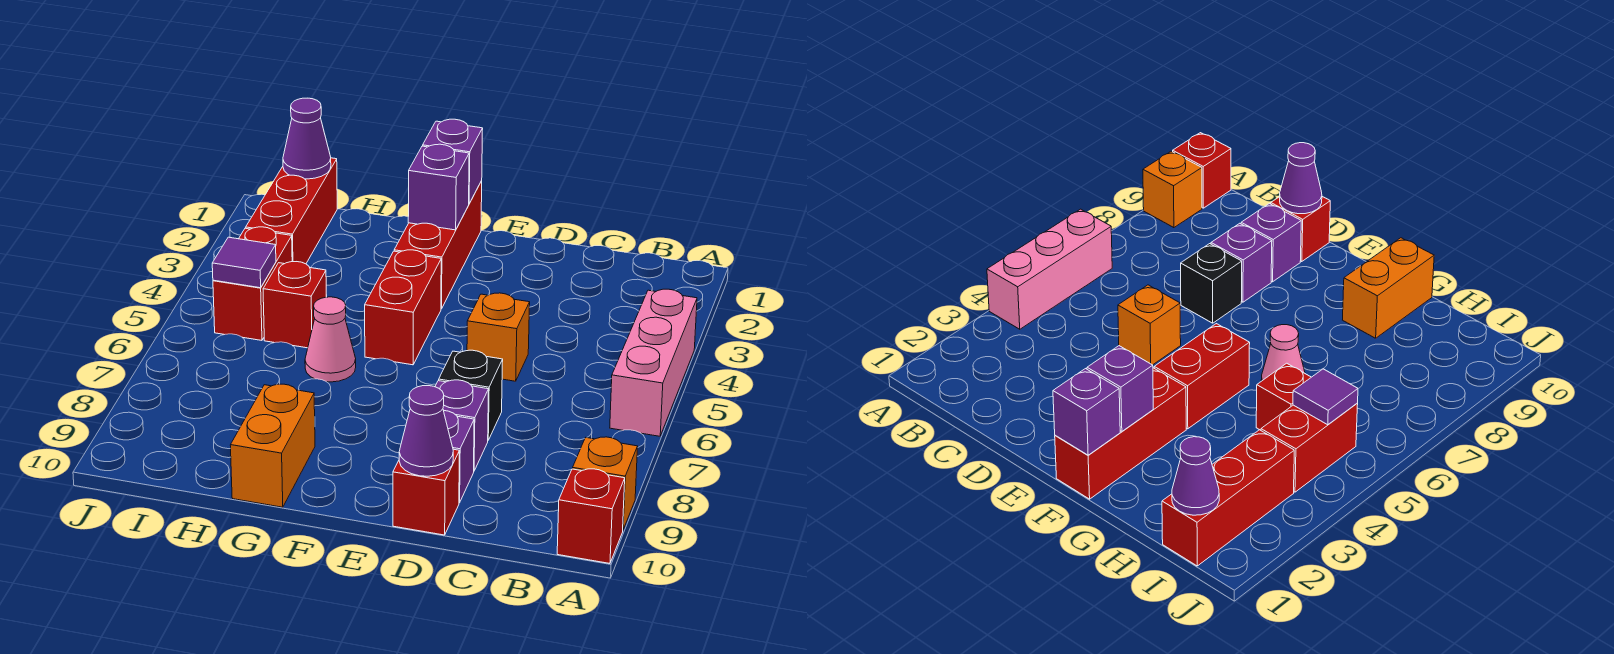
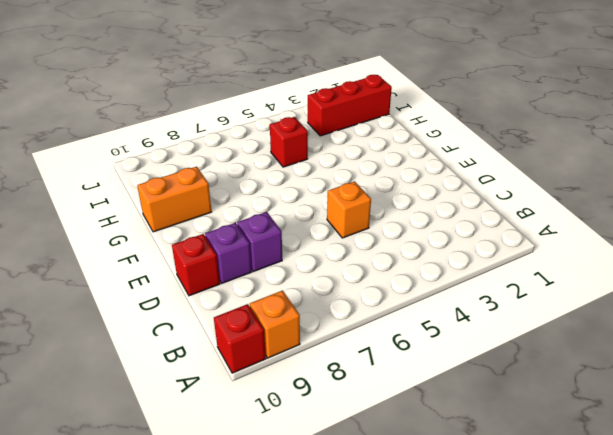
none -> pink 1x3 brick [610,289,697,436]
none -> black 1x1 brick [439,350,503,440]
none -> red 1x3 brick [394,181,482,309]

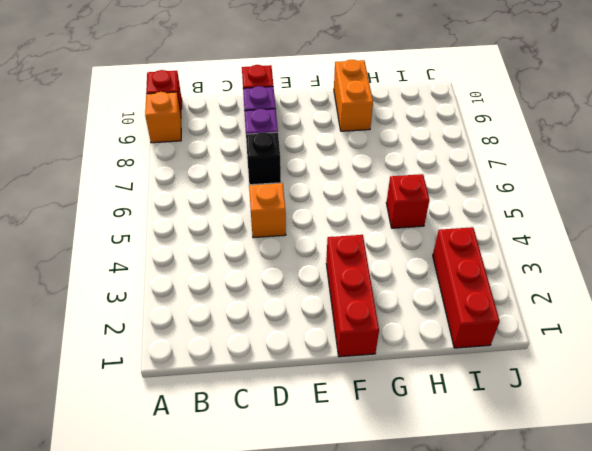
none -> pink 1x3 brick [610,289,697,436]
none -> red 1x2 brick [365,250,441,365]
none -> pink 1x1 cone [305,297,356,382]

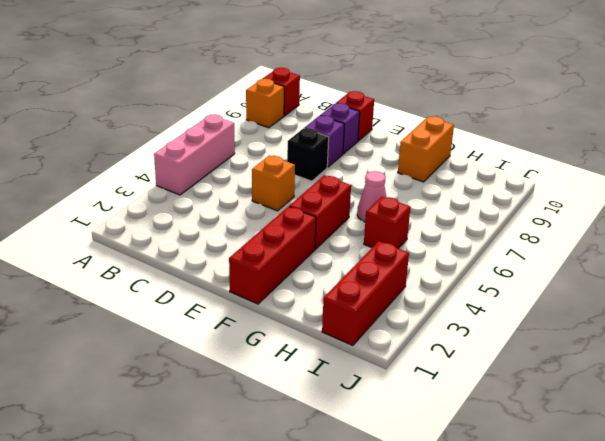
none -> red 1x2 brick [213,227,292,340]
none -> purple 1x1 cone [399,386,453,476]
none -> purple 1x1 brick [423,119,483,204]

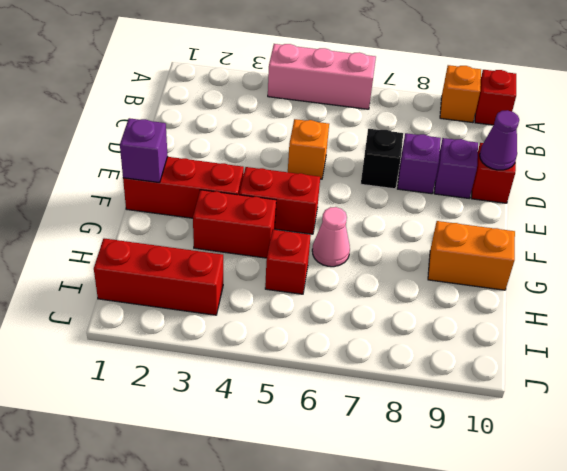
red 1x2 brick [193,190,276,258] -> red 1x2 brick moved to [213,227,292,340]
none -> purple 1x1 brick [408,144,469,230]
none -> purple 1x1 cone [283,98,331,179]
none -> purple 1x1 tile [212,237,276,288]

